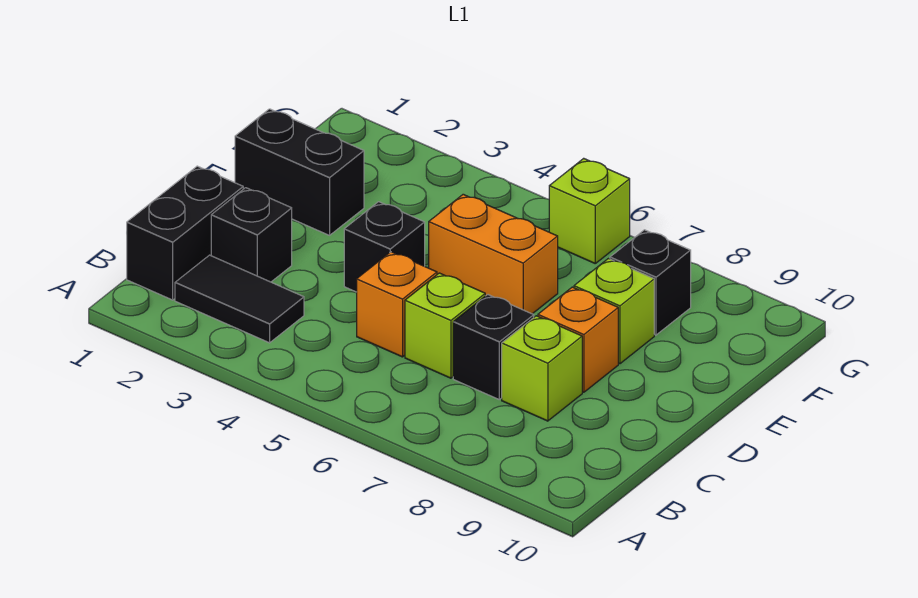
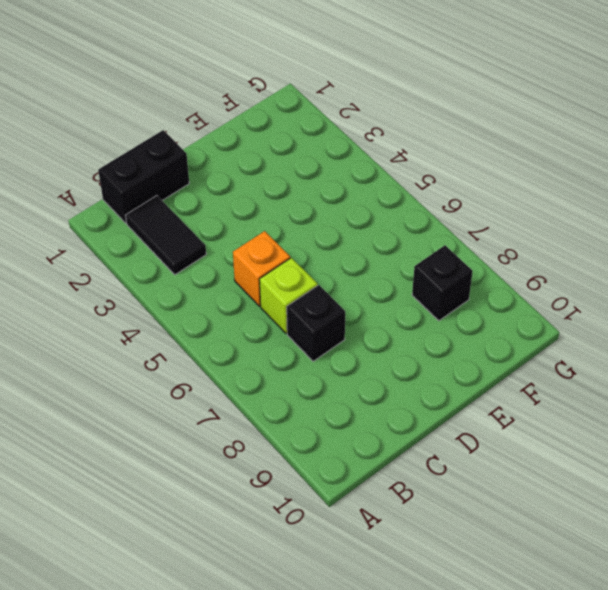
none -> black 1x1 brick [211,188,292,282]
none -> lime 1x1 brick [502,316,582,421]
none -> black 1x1 brick [344,202,425,292]

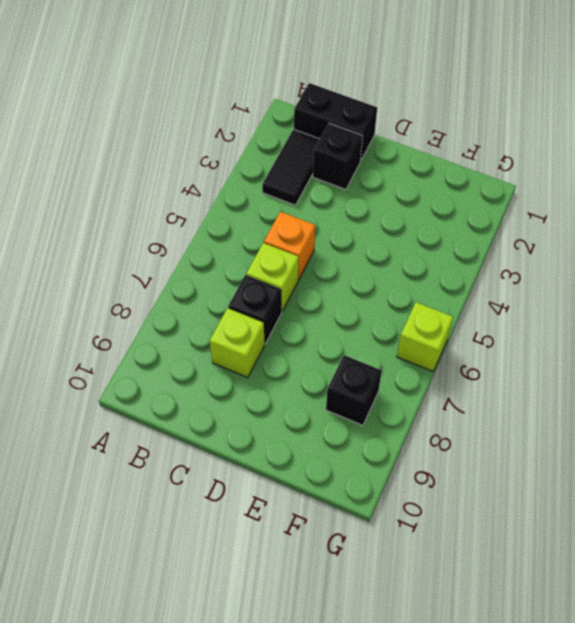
none -> black 1x1 brick [344,202,425,292]
none -> orange 1x1 brick [538,287,618,392]
none -> black 1x2 brick [235,109,364,235]

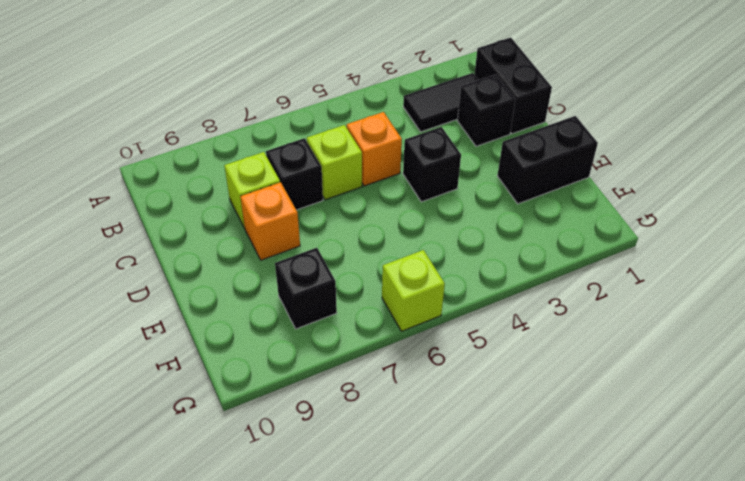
none -> orange 1x2 brick [429,194,558,314]
none -> lime 1x1 brick [574,259,654,364]

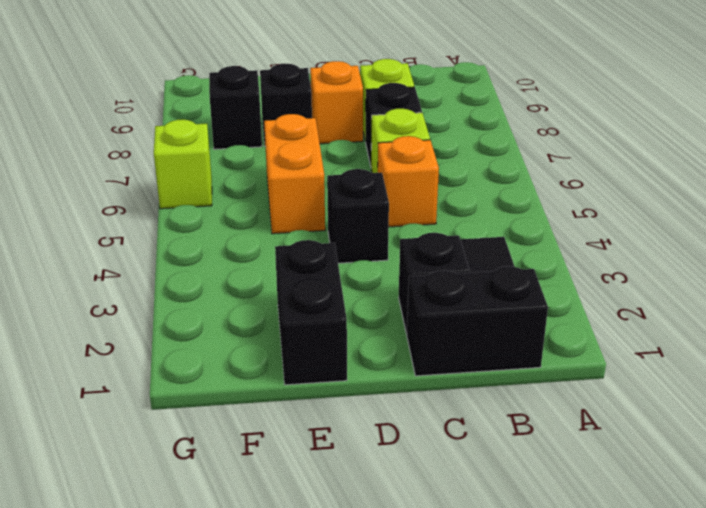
black 1x1 brick [260,64,312,147] -> lime 1x1 brick [574,259,654,364]

